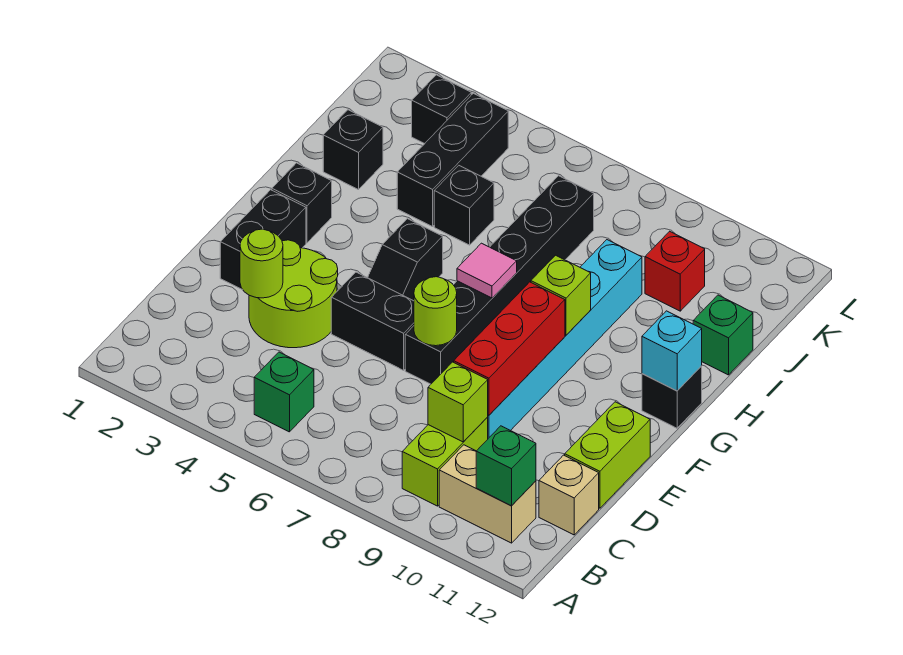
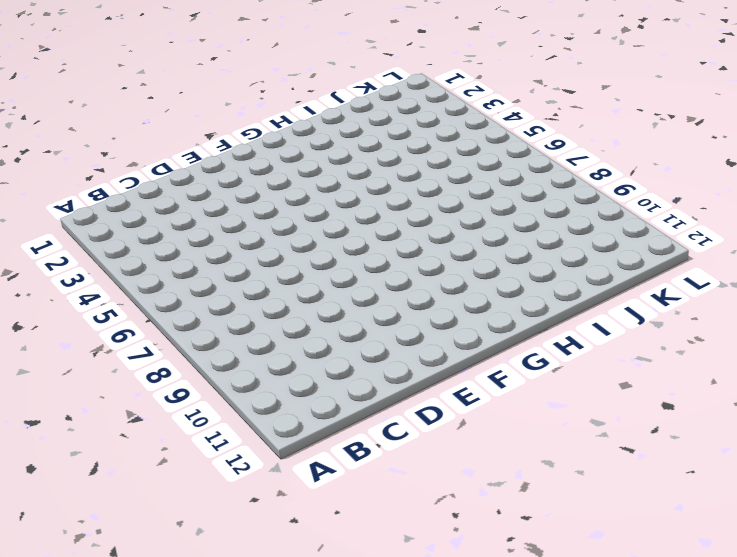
none -> green 1x1 brick [254,352,314,432]
none -> lime 1x2 brick [402,417,488,506]
none -> tan 1x2 brick [439,445,536,543]

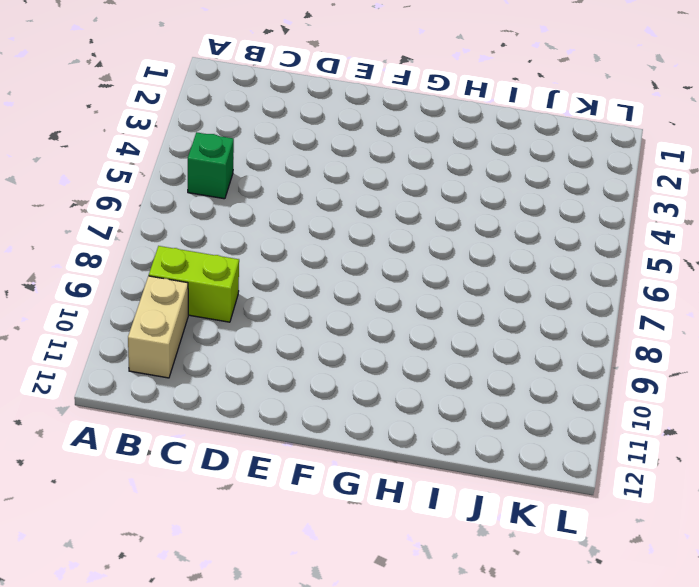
none -> tan 1x1 brick [539,455,599,535]
none -> lime 2x2 round brick [249,240,338,348]
none -> cyan 1x6 brick [488,240,642,438]

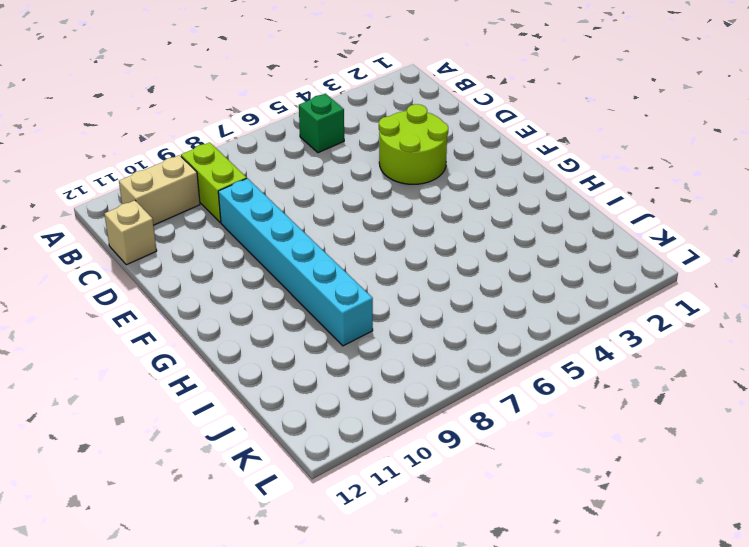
none -> lime 1x2 brick [565,402,650,508]
none -> black 1x2 brick [220,190,306,290]
none -> black 1x2 brick [331,272,414,370]

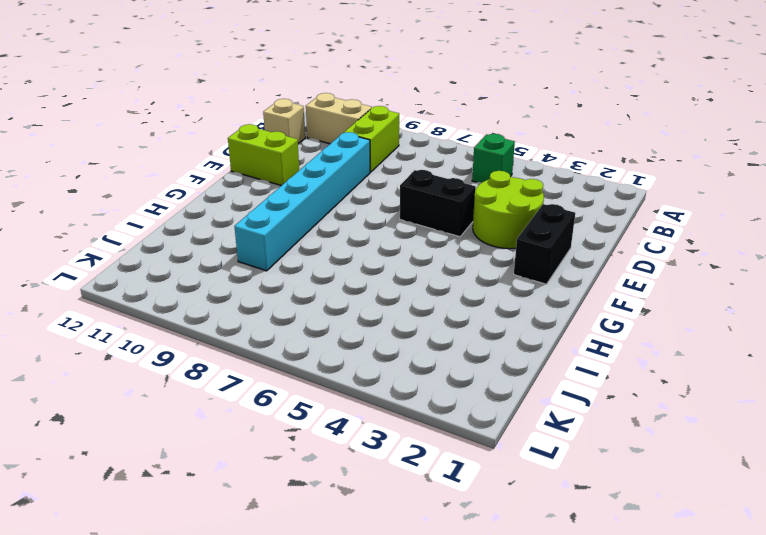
lime 1x2 brick [228,124,299,186] -> lime 1x2 brick turned to [565,402,650,508]
none -> black 1x6 brick [405,176,594,384]
none -> black 1x2 slope [368,219,443,301]
none -> black 1x1 brick [272,163,332,243]

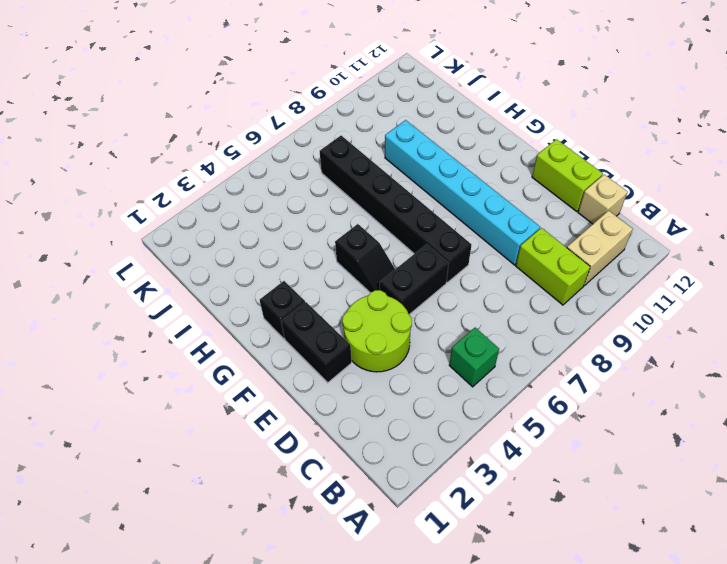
none -> black 1x1 brick [642,366,702,428]
none -> black 1x1 brick [323,110,383,190]
none -> black 1x3 brick [397,93,508,227]

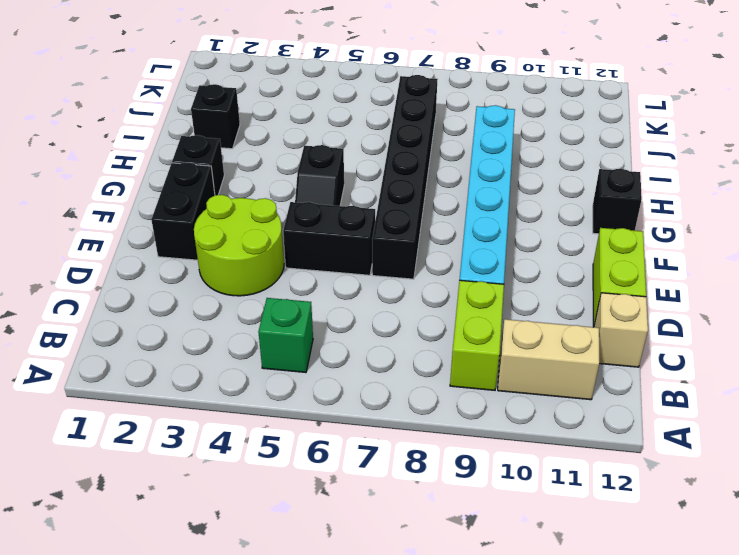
none -> black 1x3 brick [397,93,508,227]
none -> black 1x1 brick [434,166,494,245]
none -> green 1x1 brick [693,295,753,375]

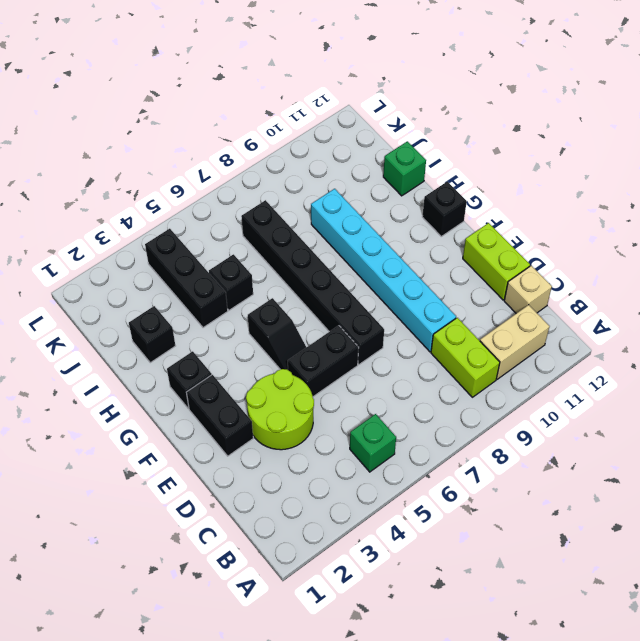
none -> red 1x1 brick [645,231,705,311]
none -> black 1x1 brick [412,75,471,144]
none -> green 1x1 brick [476,426,536,506]

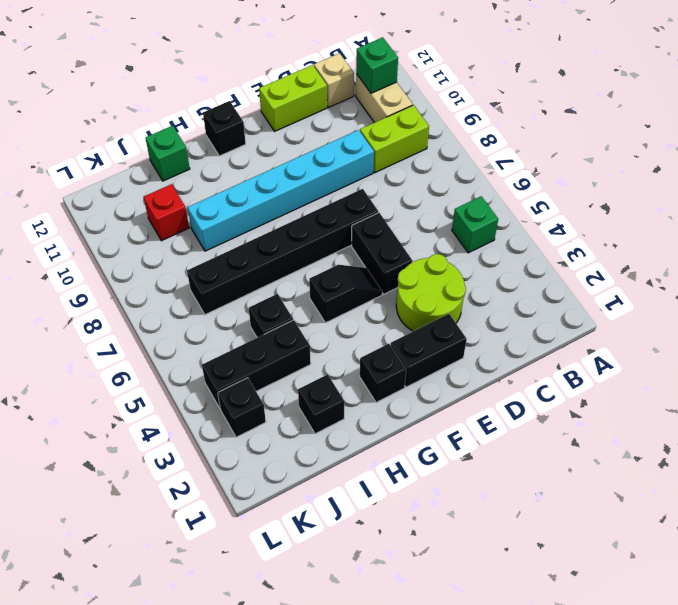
none -> lime 1x1 brick [428,362,488,442]
none -> lime 1x1 round brick [240,229,283,298]
none -> red 1x3 brick [454,282,565,415]

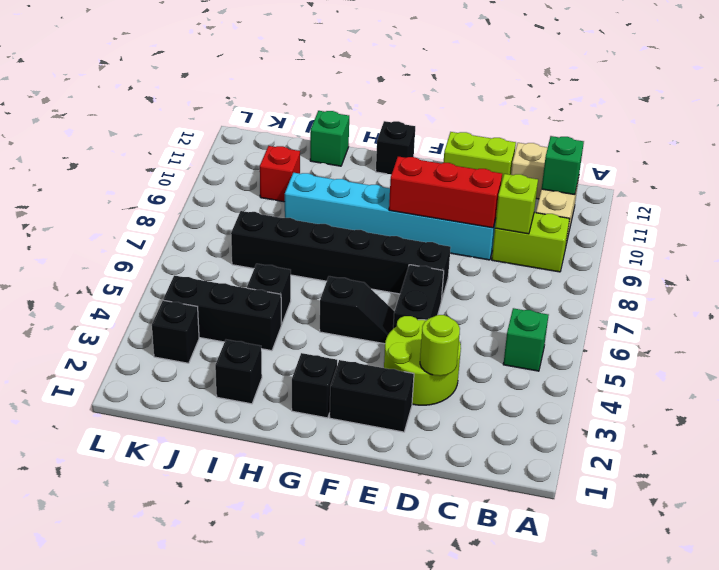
none -> lime 1x1 round brick [414,277,457,346]
none -> pink 1x1 tile [457,243,517,298]
none -> lime 1x1 brick [531,255,591,335]

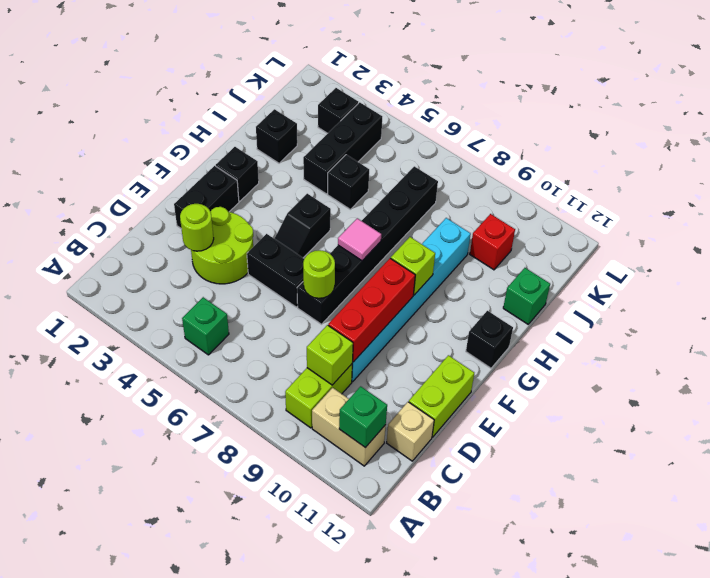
none -> cyan 1x1 brick [642,311,702,391]

